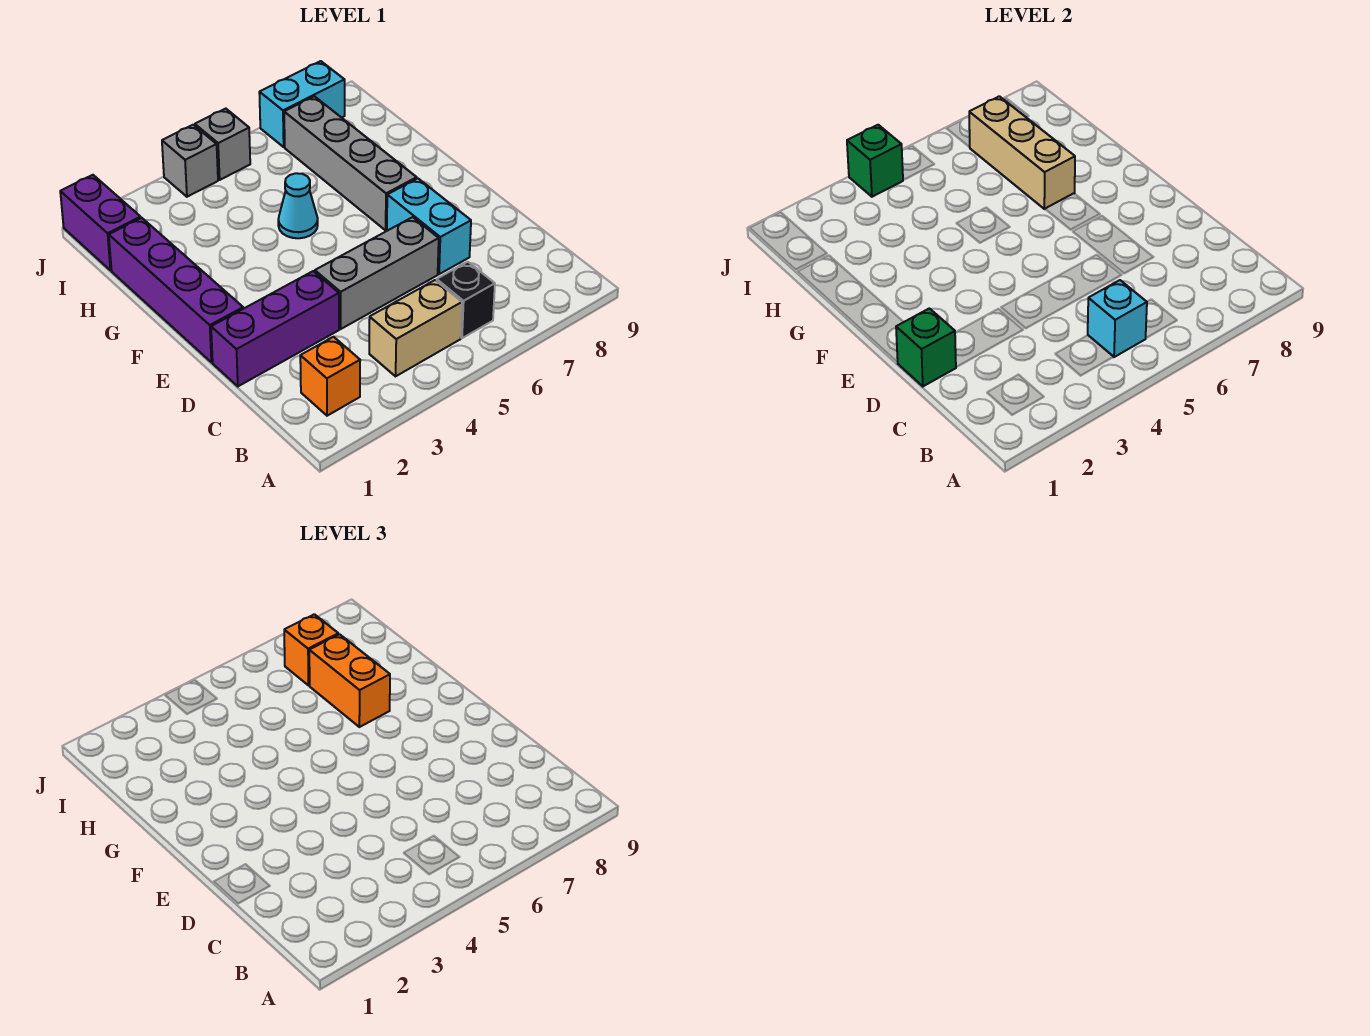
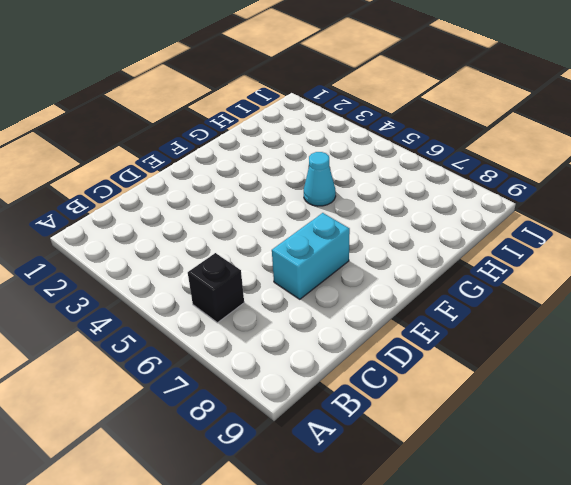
none -> orange 1x1 brick [300,337,360,416]
none -> tan 1x2 brick [369,280,462,376]
none -> purple 1x3 brick [211,271,339,386]

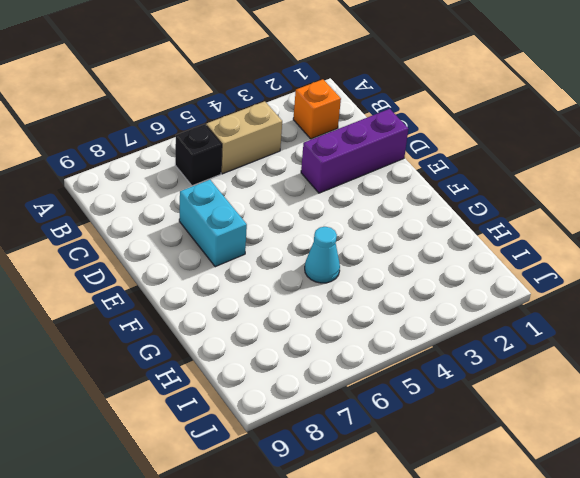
none -> grey 1x3 brick [315,217,439,329]
none -> purple 1x4 brick [109,218,243,362]
none -> grey 1x4 brick [284,96,417,230]

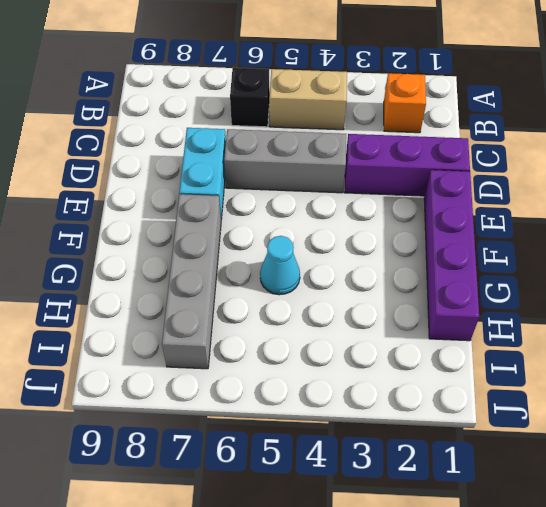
none -> purple 1x2 brick [60,175,141,270]
none -> grey 1x1 brick [162,125,218,197]
none -> grey 1x1 brick [195,109,250,180]

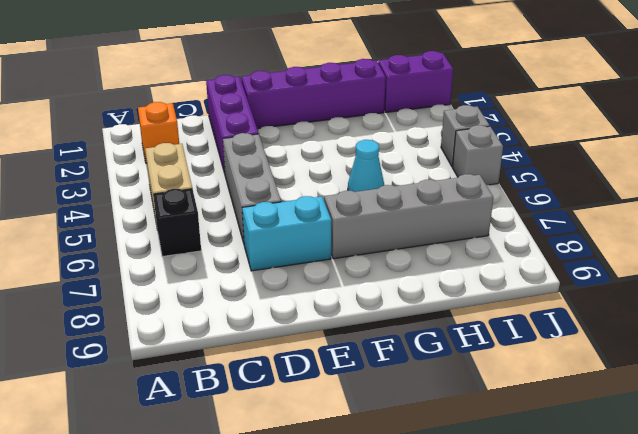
none -> cyan 1x2 brick [259,61,345,147]
none -> cyan 1x1 brick [1088,280,1147,357]
none -> green 1x1 brick [896,308,956,386]

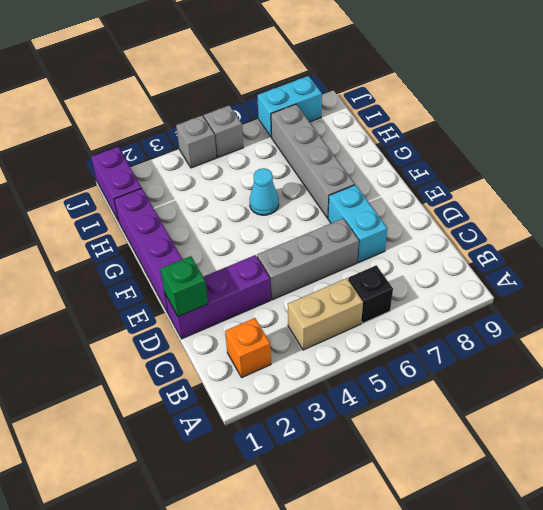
none -> cyan 1x1 brick [1088,280,1147,357]
none -> tan 1x3 brick [969,96,1075,209]
none -> green 1x1 brick [847,125,903,197]

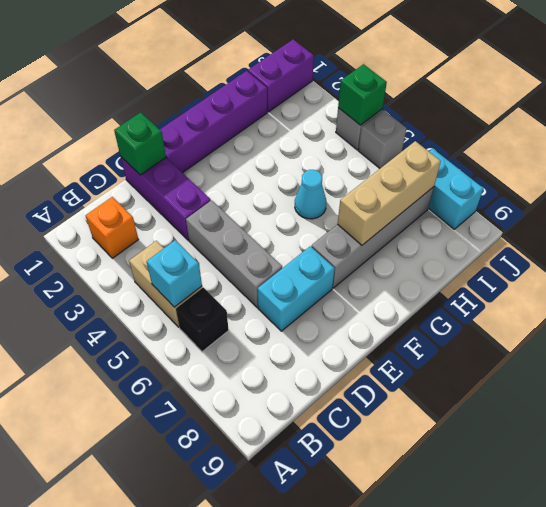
none -> orange 1x2 brick [309,634,390,727]
none -> orange 1x1 brick [284,614,338,685]

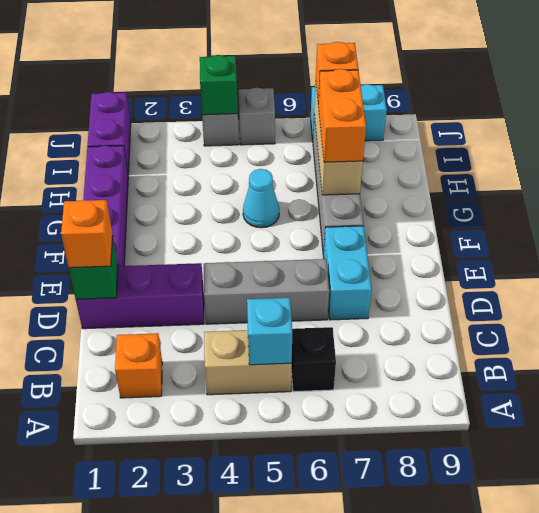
orange 1x1 brick [61,200,113,268] -> none

